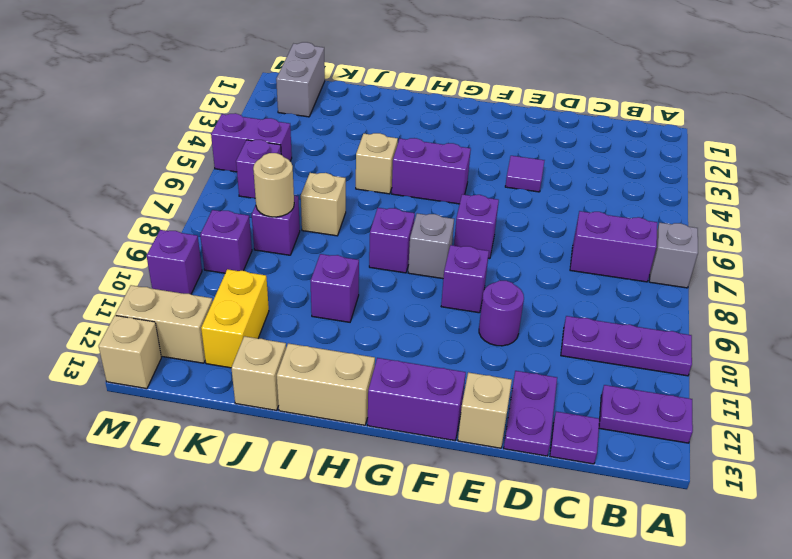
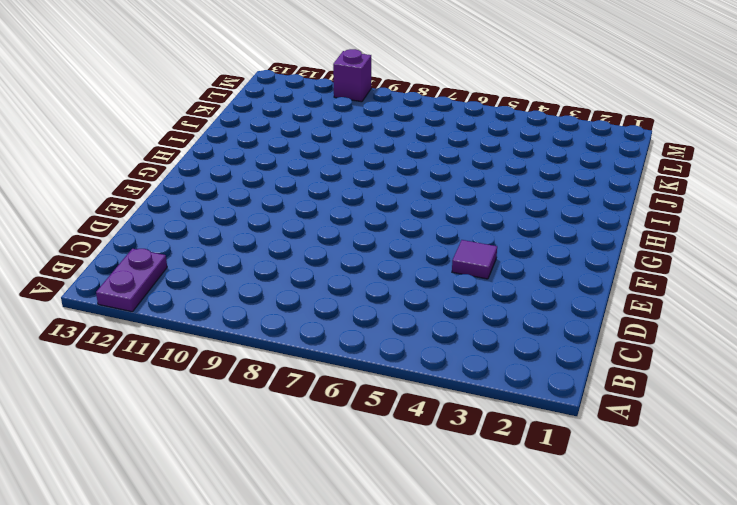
none -> grey 1x1 brick [649,223,698,288]
none -> purple 1x3 plate [561,316,692,376]
none -> purple 1x2 brick [570,211,657,282]
none -> purple 1x1 plate [550,412,599,464]

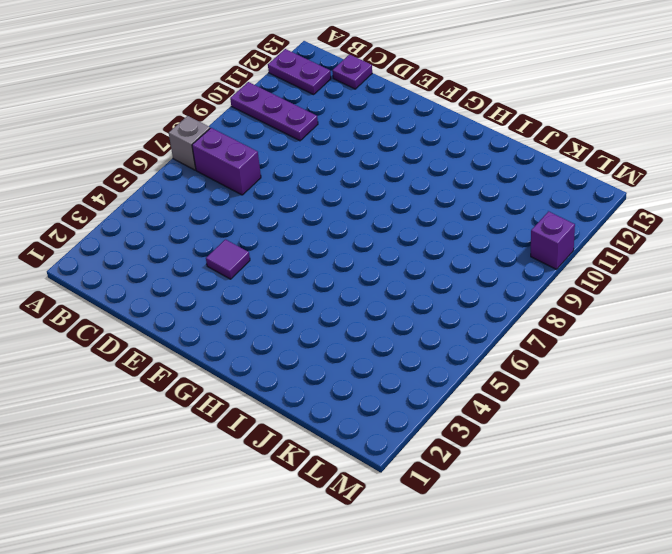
none -> purple 1x2 plate [504,371,557,456]
none -> purple 1x1 round brick [479,281,524,346]
none -> tan 1x1 brick [458,372,512,448]
none -> purple 1x1 brick [454,194,499,259]

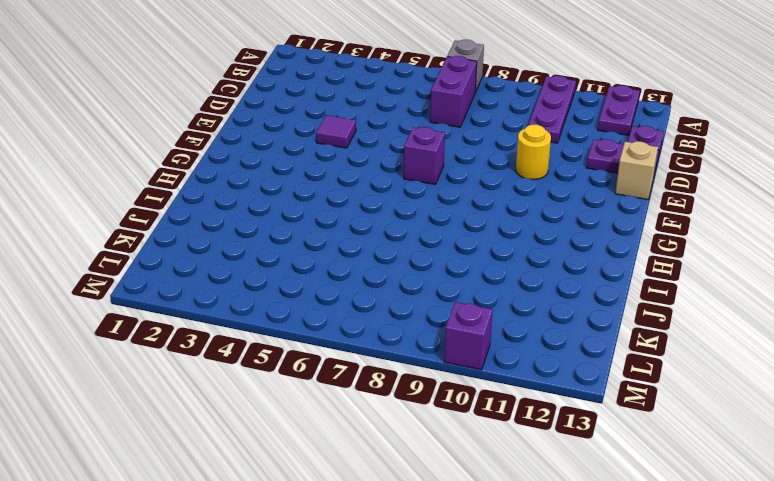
yellow 1x1 round brick [516,125,551,180] -> purple 1x1 round brick [479,281,524,346]
none -> purple 1x1 brick [441,245,489,313]
none -> purple 1x2 brick [368,358,466,441]
none -> purple 1x2 brick [392,138,471,204]
none -> grey 1x1 brick [408,213,454,279]

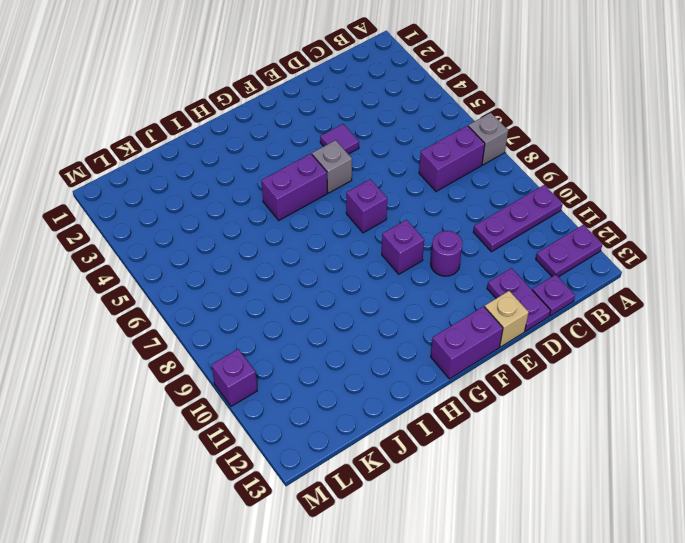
grey 1x1 brick [312,140,352,193] -> grey 1x1 brick moved to [408,213,454,279]
none -> purple 1x1 brick [369,208,415,273]
none -> tan 1x2 brick [277,343,375,425]
none -> tan 1x1 brick [356,133,398,194]
none -> purple 1x1 brick [311,254,359,322]

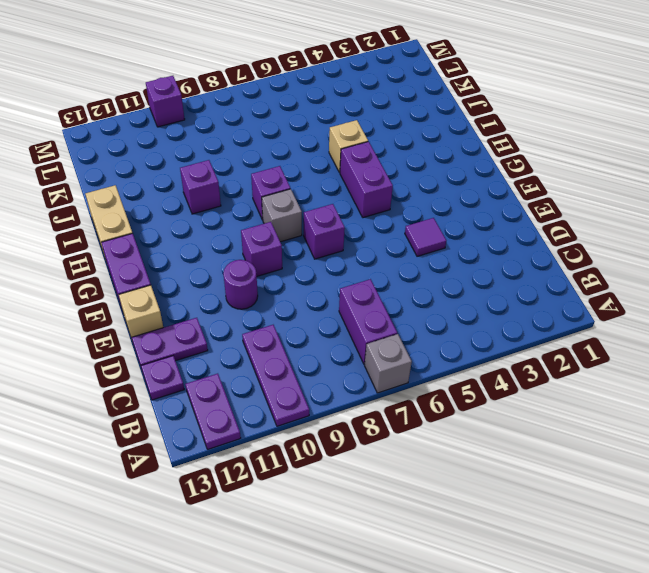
none -> tan 1x1 brick [301,173,346,236]
none -> tan 1x1 brick [231,336,286,410]
none -> purple 1x1 brick [252,196,300,255]
none -> yellow 1x2 brick [201,269,269,368]

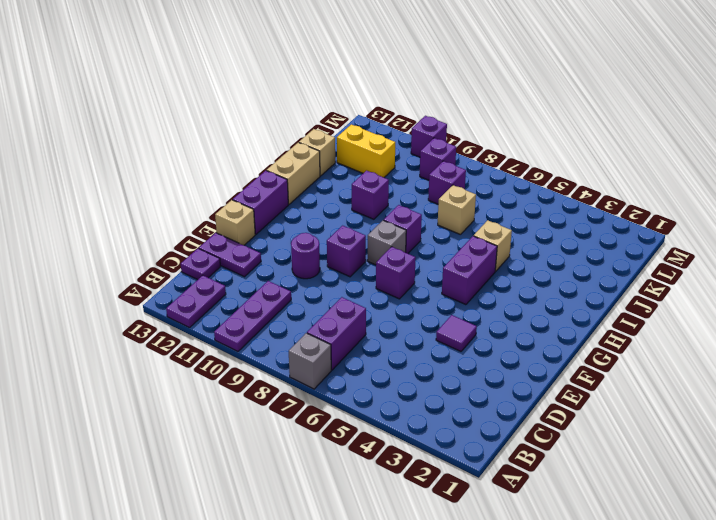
none -> grey 1x2 brick [276,42,325,117]
none -> purple 1x2 brick [211,113,292,172]
none -> purple 1x1 brick [236,140,281,199]
none -> tan 1x2 brick [115,285,213,363]

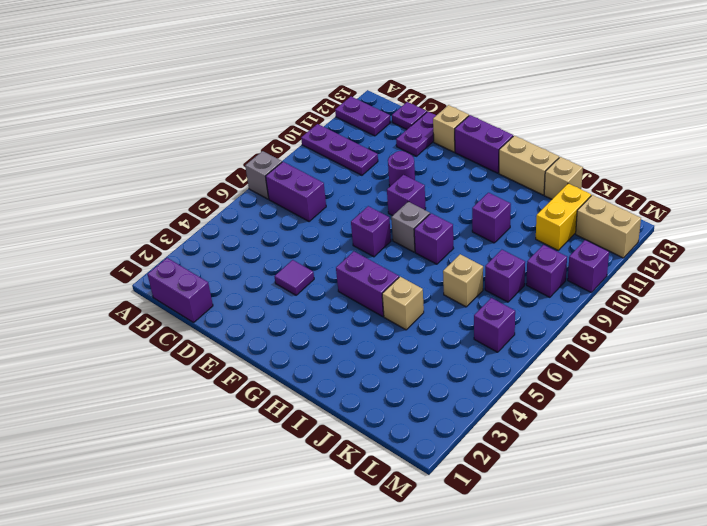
purple 1x2 brick [147,258,213,322] -> purple 1x2 brick moved to [211,113,292,172]
none -> grey 1x2 brick [276,42,325,117]
none -> tan 1x1 brick [99,316,161,389]
none -> tan 1x1 round brick [253,153,294,217]

